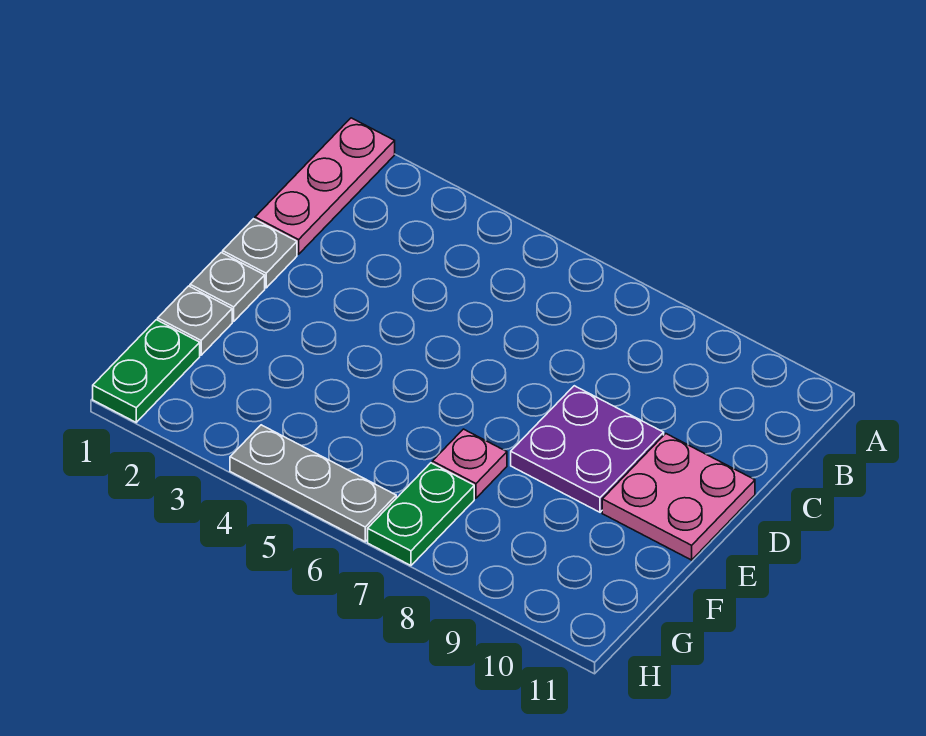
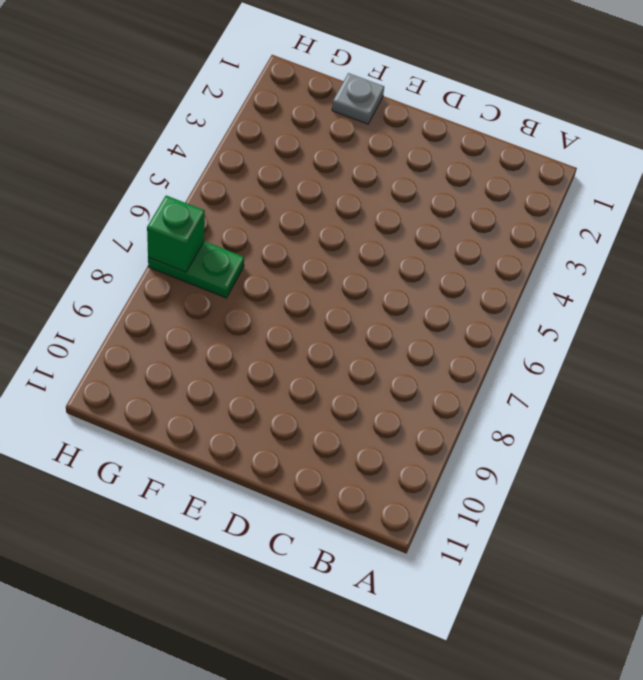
green 1x1 brick [147,196,205,272] -> none
none -> pink 1x3 plate [255,118,395,254]
none -> grey 1x1 plate [223,219,297,288]

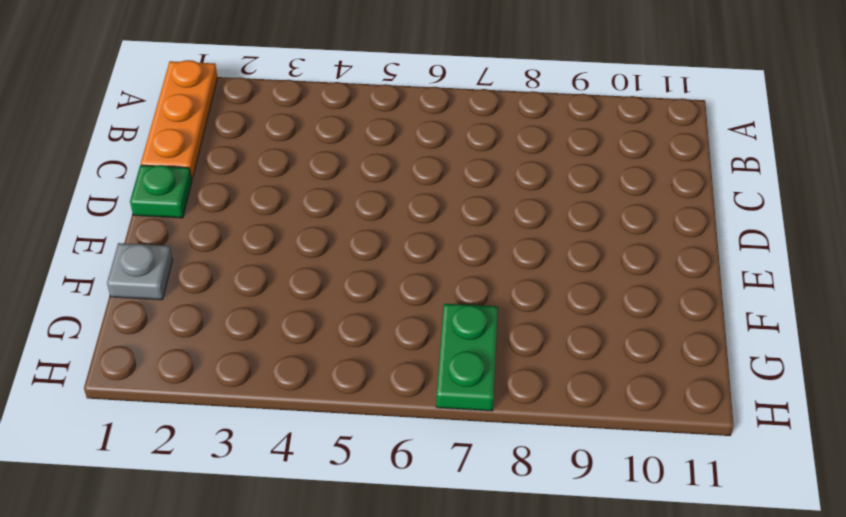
orange 1x3 plate [141,60,217,180] -> pink 1x3 plate [255,118,395,254]
green 1x1 plate [130,165,192,218] -> grey 1x1 plate [223,219,297,288]
none -> purple 2x2 plate [511,386,664,512]
none -> pink 2x2 plate [602,434,755,560]

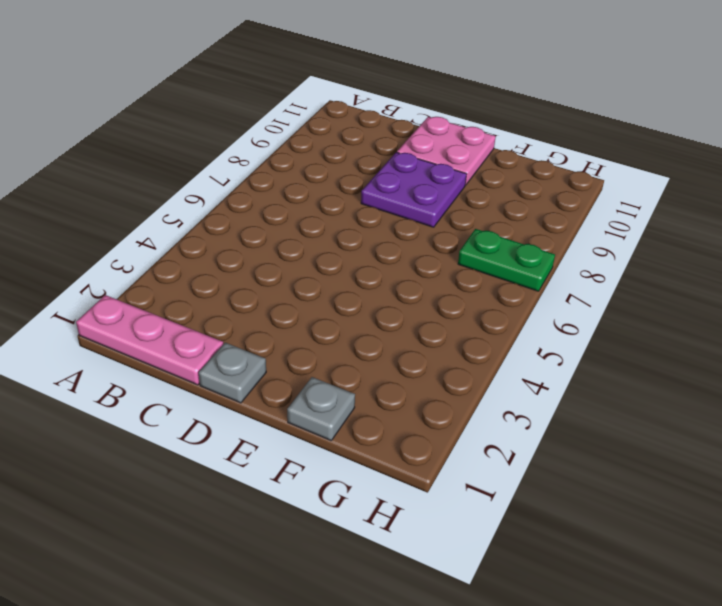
none -> grey 1x1 plate [190,253,265,321]
none -> pink 1x1 plate [432,429,507,498]

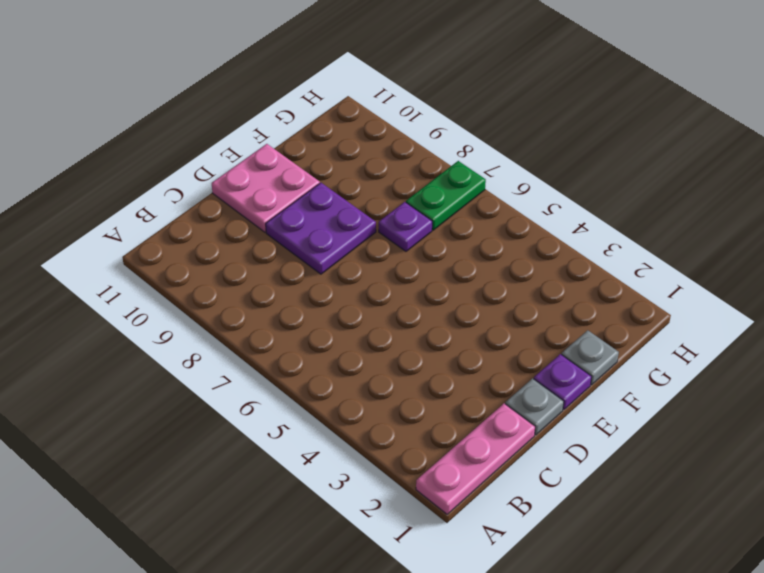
purple 1x1 plate [534,354,592,410] -> grey 1x1 plate [190,253,265,321]
purple 1x1 plate [379,202,432,251] -> pink 1x1 plate [432,429,507,498]
none -> green 1x2 plate [93,320,200,422]
none -> grey 1x3 plate [230,425,396,542]

